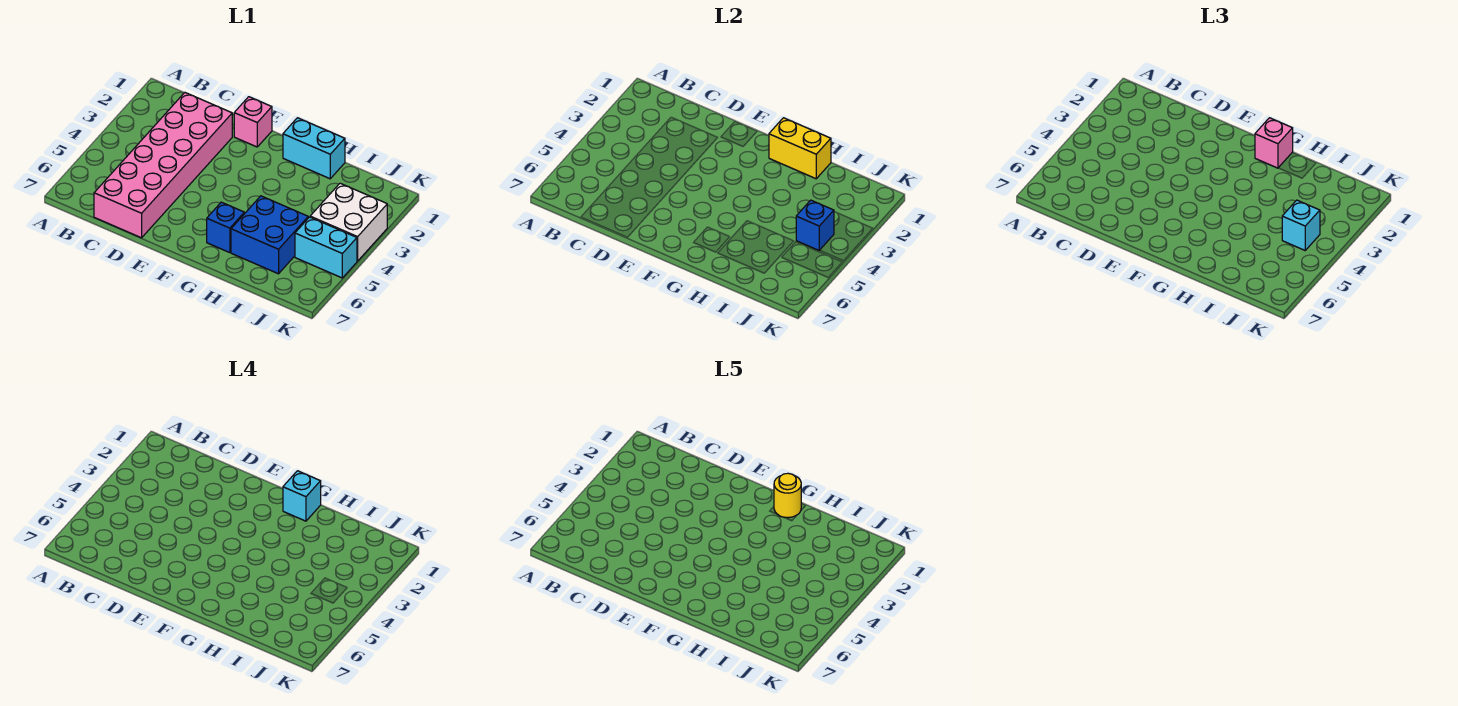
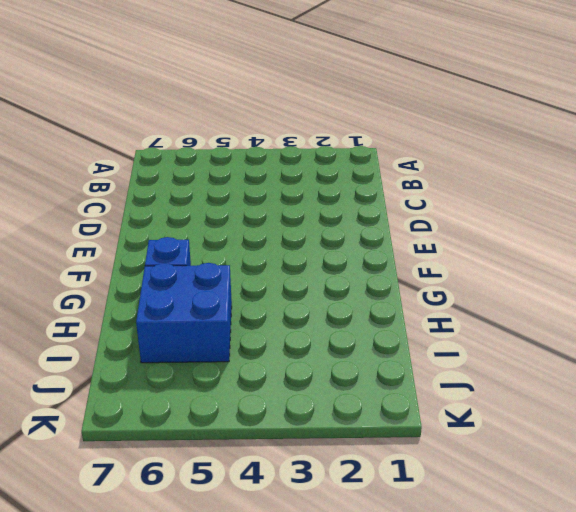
none -> pink 2x6 brick [94,93,232,238]
none -> pink 1x1 brick [234,97,272,147]
none -> cyan 1x2 brick [283,118,345,179]

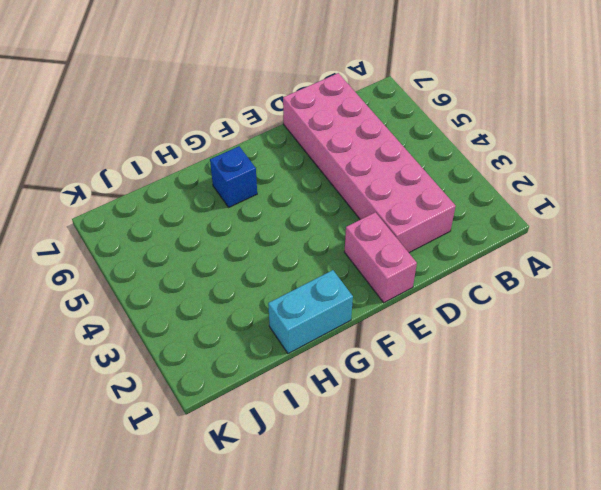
pink 1x2 brick [344,212,417,303] -> pink 1x1 brick [234,97,272,147]
none -> blue 2x2 brick [231,196,308,274]
none -> white 2x2 brick [310,183,387,261]
none -> cyan 1x2 brick [295,217,357,278]

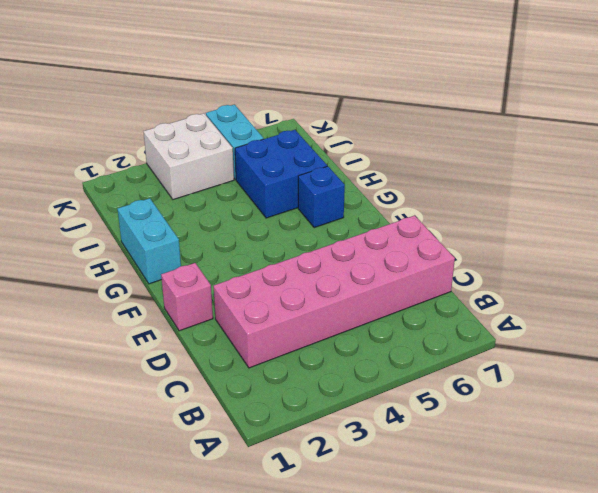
none -> yellow 1x2 brick [769,118,831,179]
none -> blue 1x1 brick [796,200,834,250]
none -> pink 1x1 brick [1255,118,1293,168]

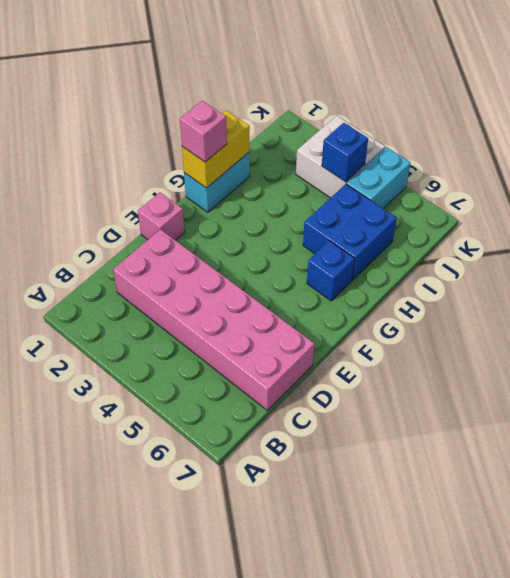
none -> cyan 1x1 brick [1282,200,1320,250]
none -> cyan 1x1 brick [283,471,321,521]
none -> yellow 1x1 round brick [774,473,801,518]

